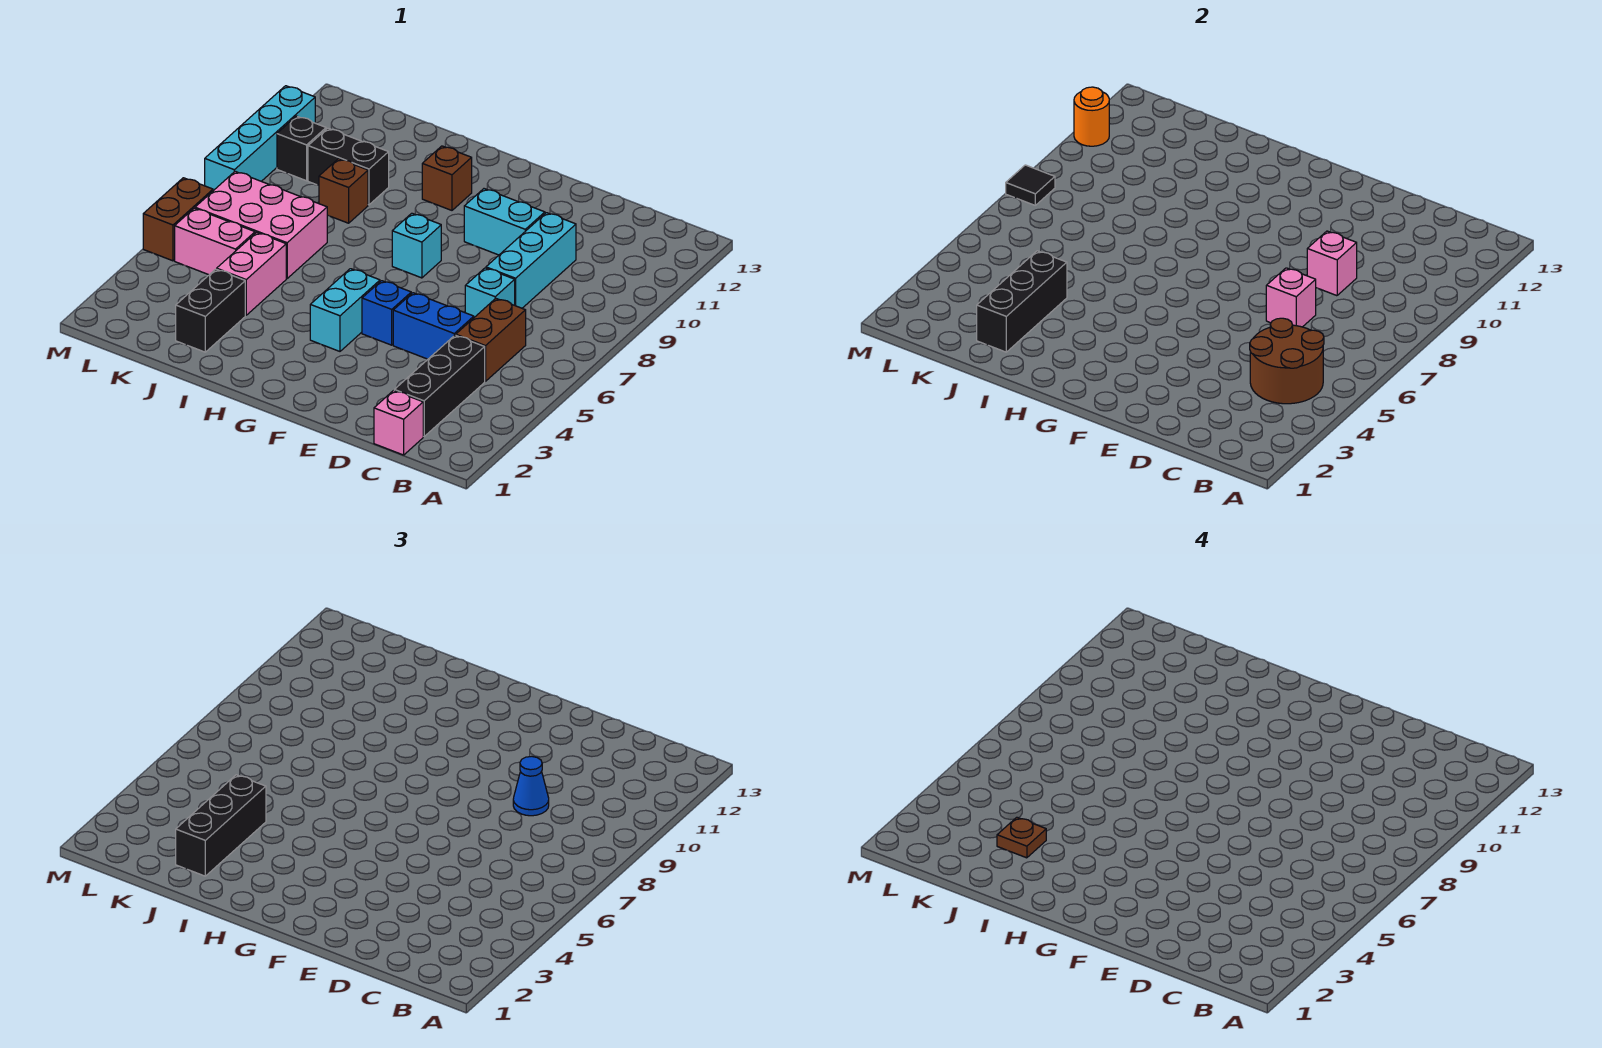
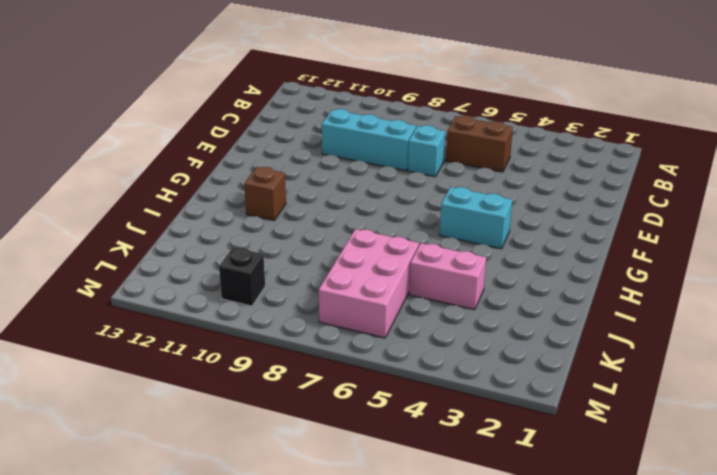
none -> pink 1x1 brick [374,391,423,455]
none -> black 1x3 brick [394,335,485,437]
none -> blue 1x2 brick [393,293,474,359]

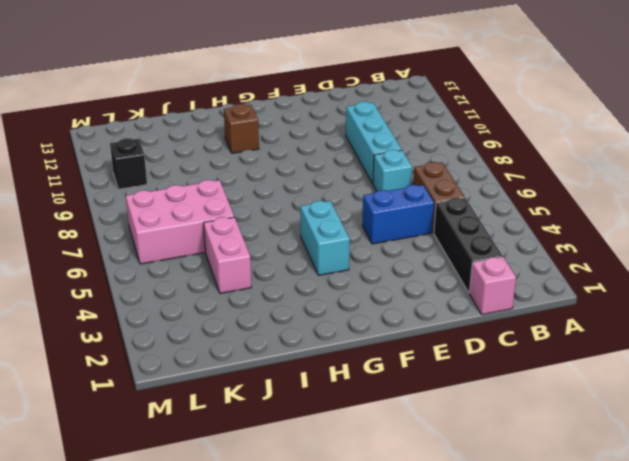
none -> cyan 1x2 brick [464,189,545,255]
none -> blue 1x1 brick [362,281,411,345]
none -> cyan 1x1 brick [392,213,441,278]

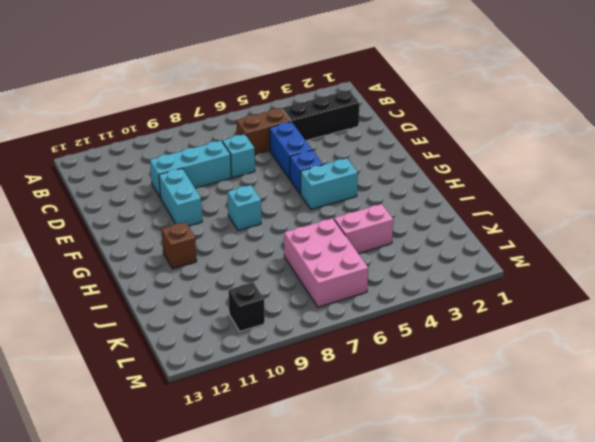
none -> pink 1x1 brick [374,391,423,455]
none -> black 1x2 brick [176,269,245,352]
none -> brown 1x1 brick [319,159,368,223]

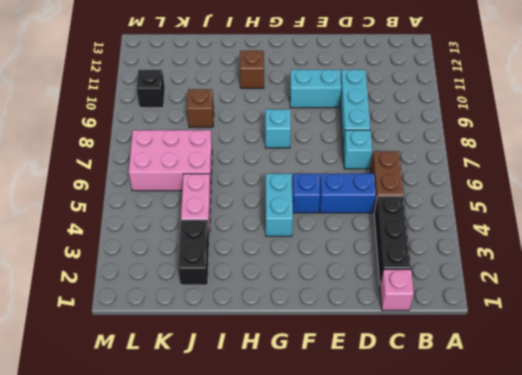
none -> black 1x2 brick [308,128,389,205]
none -> pink 1x2 brick [175,208,255,275]
none -> brown 1x2 brick [143,178,213,261]

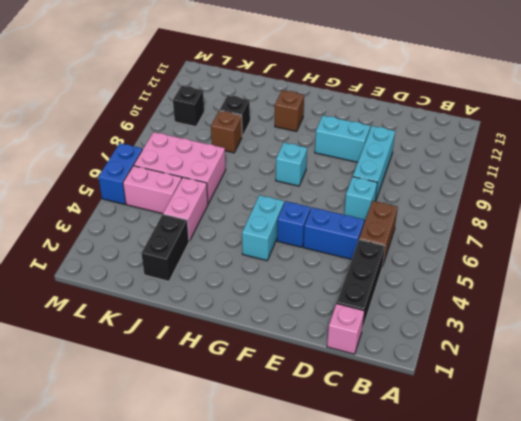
black 1x1 brick [220,95,250,137] -> black 1x2 brick [308,128,389,205]
blue 1x2 brick [98,143,142,204] -> brown 1x2 brick [143,178,213,261]
none -> cyan 1x4 brick [205,86,315,191]
none -> brown 2x2 round brick [1250,318,1324,404]
none -> pink 1x1 brick [1266,268,1316,327]

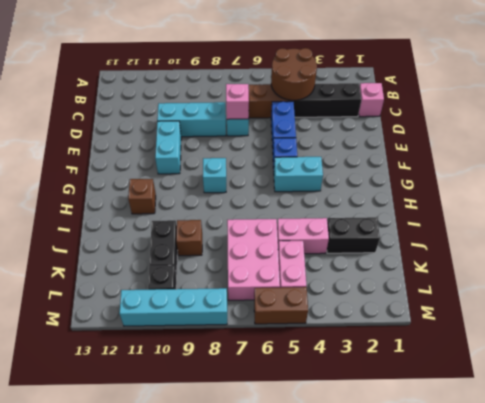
none -> pink 1x1 brick [1307,231,1357,296]
none -> black 1x3 brick [977,251,1067,352]
none -> black 1x1 tile [1006,165,1055,205]

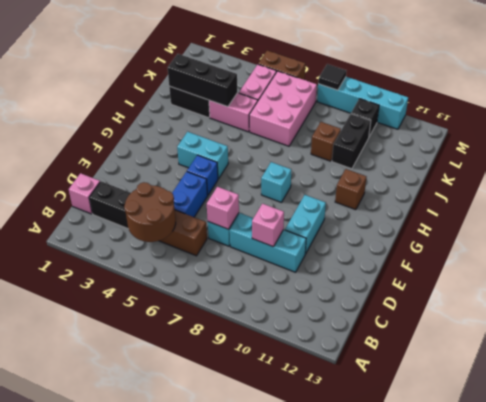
none -> orange 1x1 round brick [1074,87,1109,146]
none -> blue 1x1 cone [513,756,549,816]
none -> black 1x3 brick [176,775,266,876]

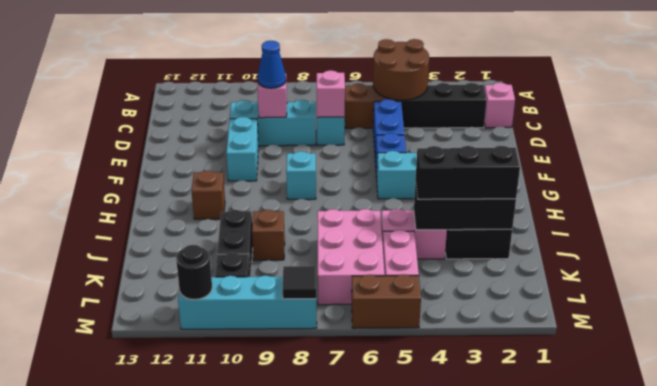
black 1x1 round brick [176,245,212,299] -> orange 1x1 round brick [1074,87,1109,146]
none -> brown 1x1 plate [997,817,1046,858]

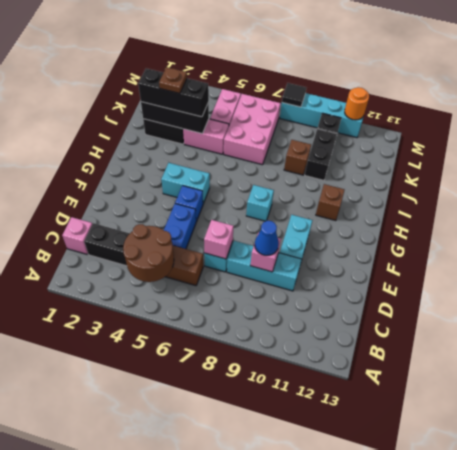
none -> brown 1x2 brick [143,178,213,261]

